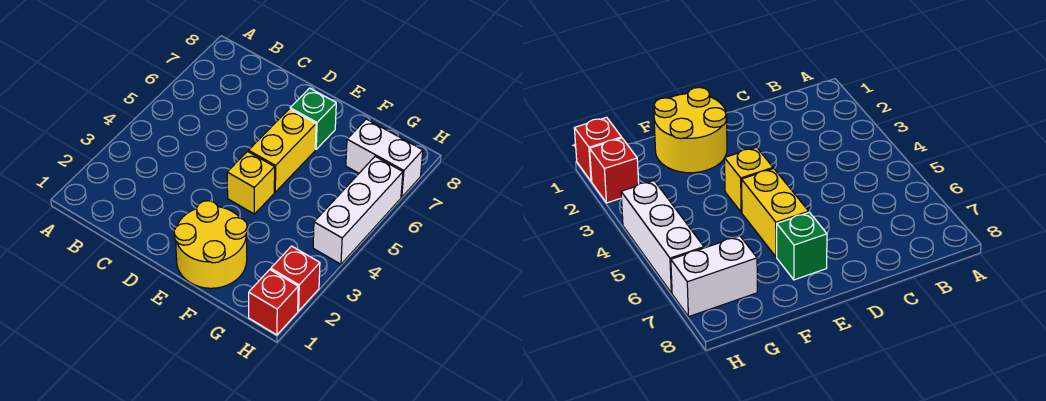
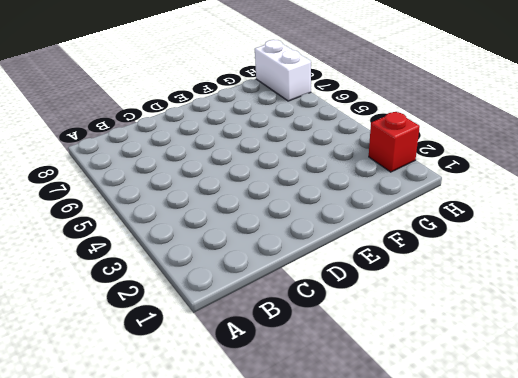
white 1x2 brick [255,40,311,101] -> white 1x2 brick turned to [346,119,423,197]
none -> yellow 2x2 round brick [174,201,247,288]
none -> yellow 1x1 brick [227,151,275,214]

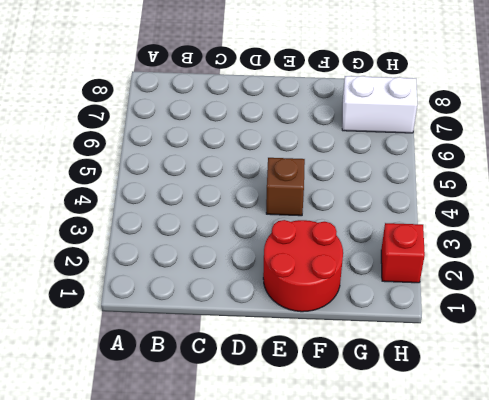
red 2x2 round brick [263,220,343,312] -> yellow 2x2 round brick [174,201,247,288]
brown 1x1 brick [266,158,305,216] -> yellow 1x1 brick [227,151,275,214]
none -> yellow 1x2 brick [249,109,316,192]
none -> green 1x1 brick [290,88,336,149]

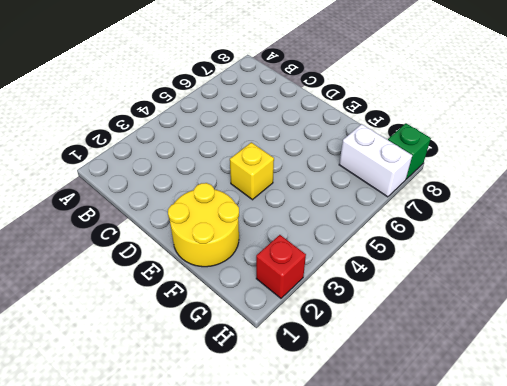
green 1x1 brick [388,123,431,179] -> green 1x1 brick moved to [290,88,336,149]
none -> yellow 1x2 brick [249,109,316,192]
none -> red 1x1 brick [249,270,298,335]

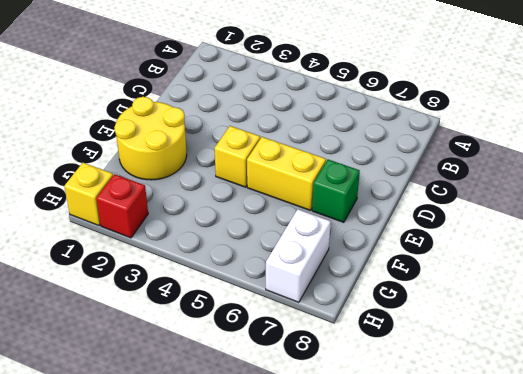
yellow 1x1 brick [64,163,113,225] -> red 1x1 brick [249,270,298,335]
none -> white 1x3 brick [313,156,403,264]

